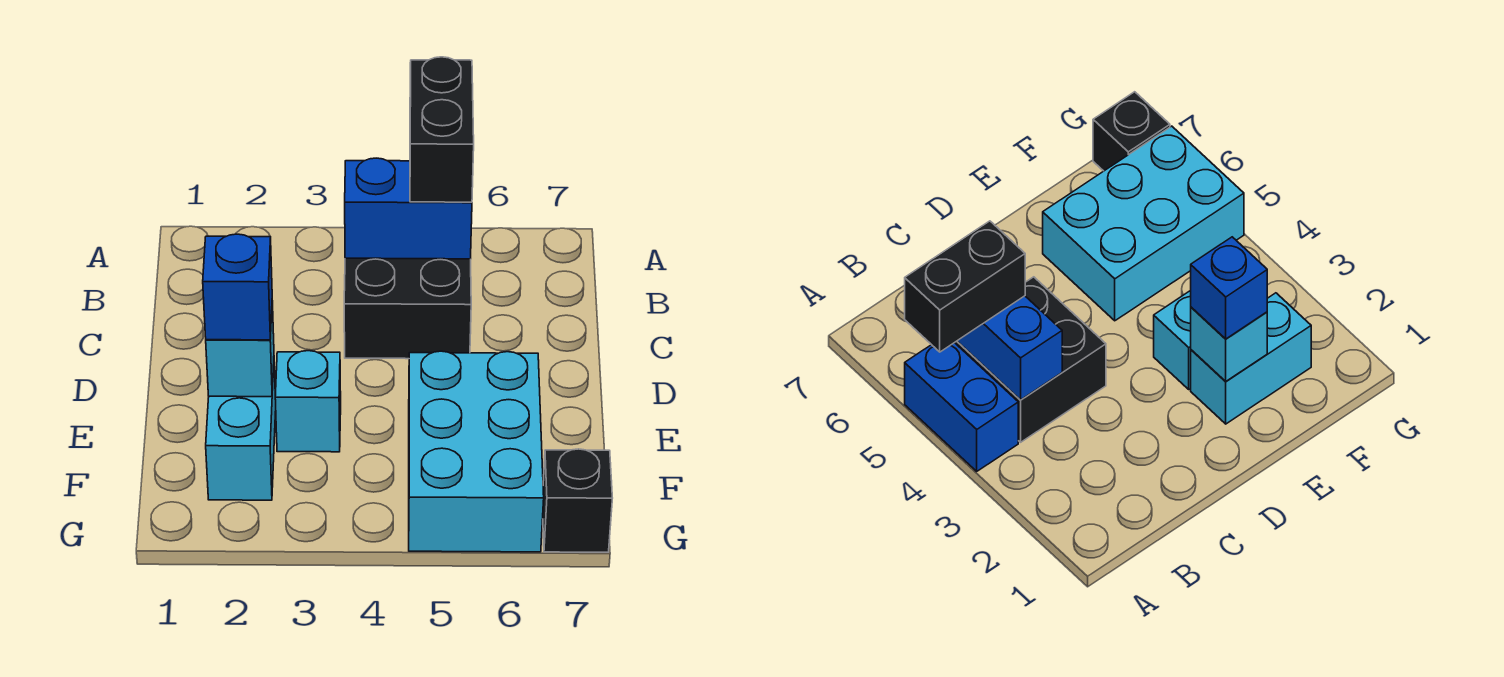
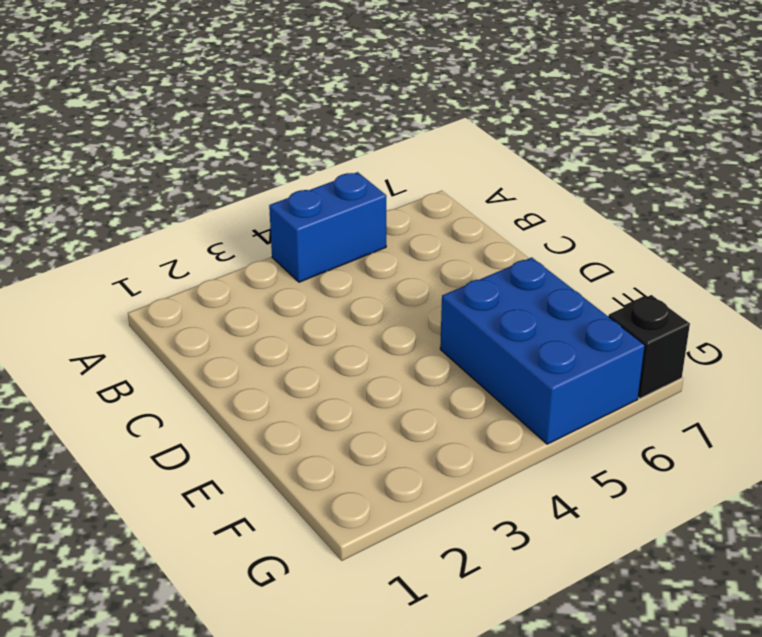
blue 2x3 brick [440,257,645,444] -> cyan 2x3 brick [409,351,544,552]
none -> black 2x2 brick [344,258,471,359]
none -> cyan 1x2 brick [206,365,276,500]

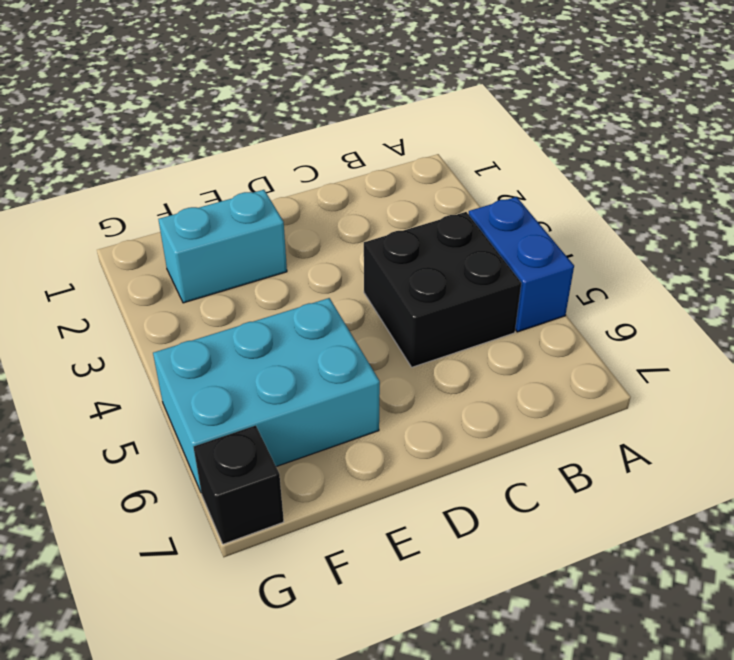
none -> cyan 1x1 brick [275,351,341,452]
none -> blue 1x2 brick [345,158,472,259]

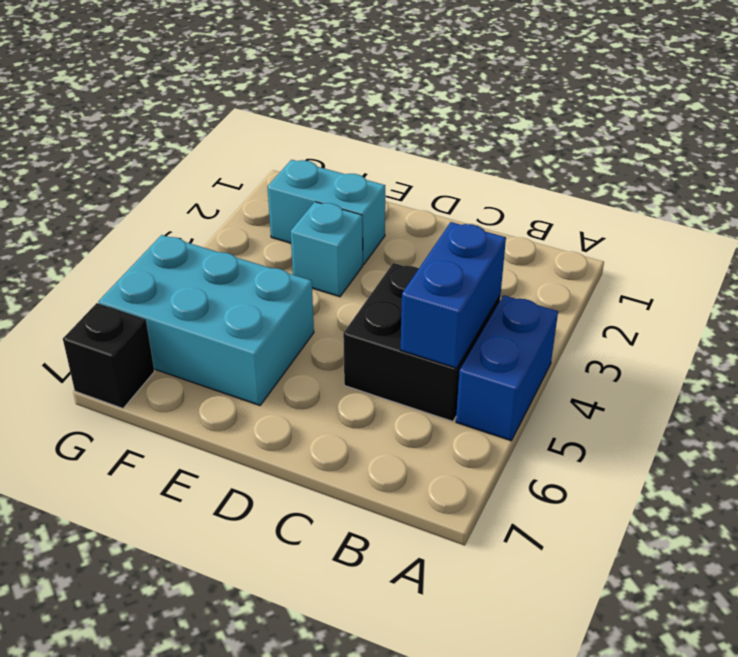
none -> cyan 1x1 brick [206,301,274,397]
none -> black 1x2 brick [410,57,474,202]

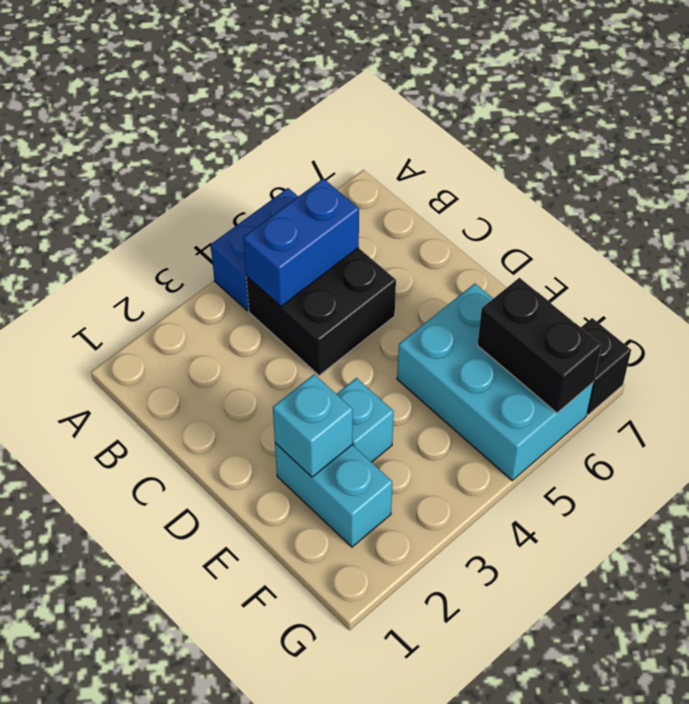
black 1x2 brick [478,278,601,413] -> black 1x2 brick moved to [410,57,474,202]
none -> blue 1x1 brick [203,234,272,340]

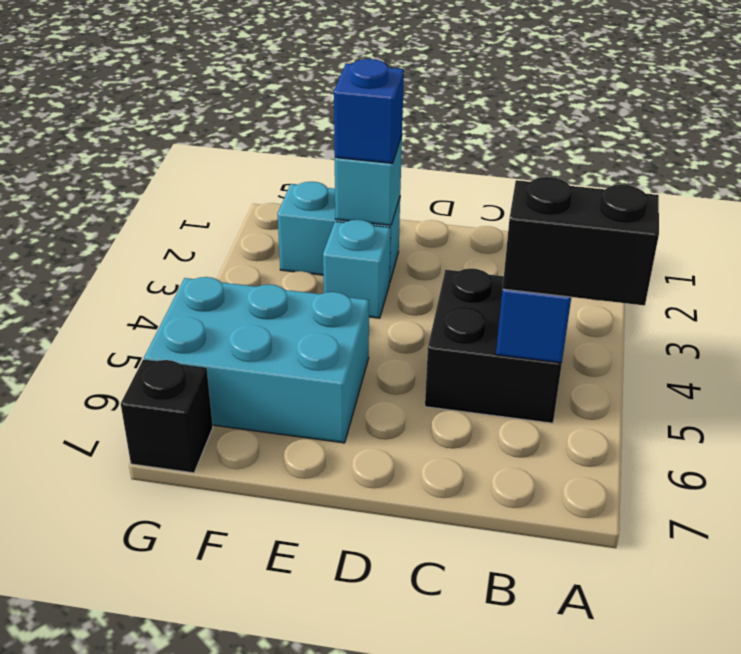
none -> blue 1x2 brick [905,343,1018,471]

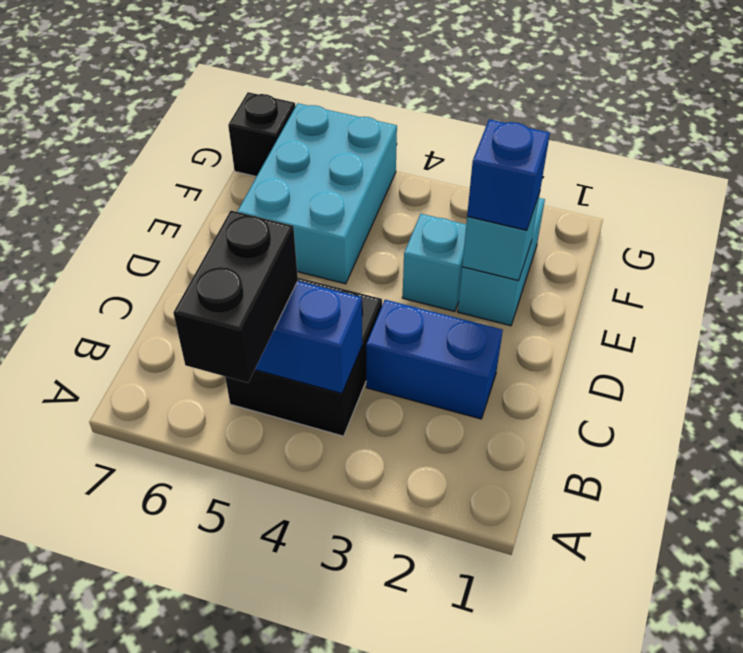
blue 1x2 brick [366,300,503,419] -> blue 1x2 brick moved to [905,343,1018,471]

